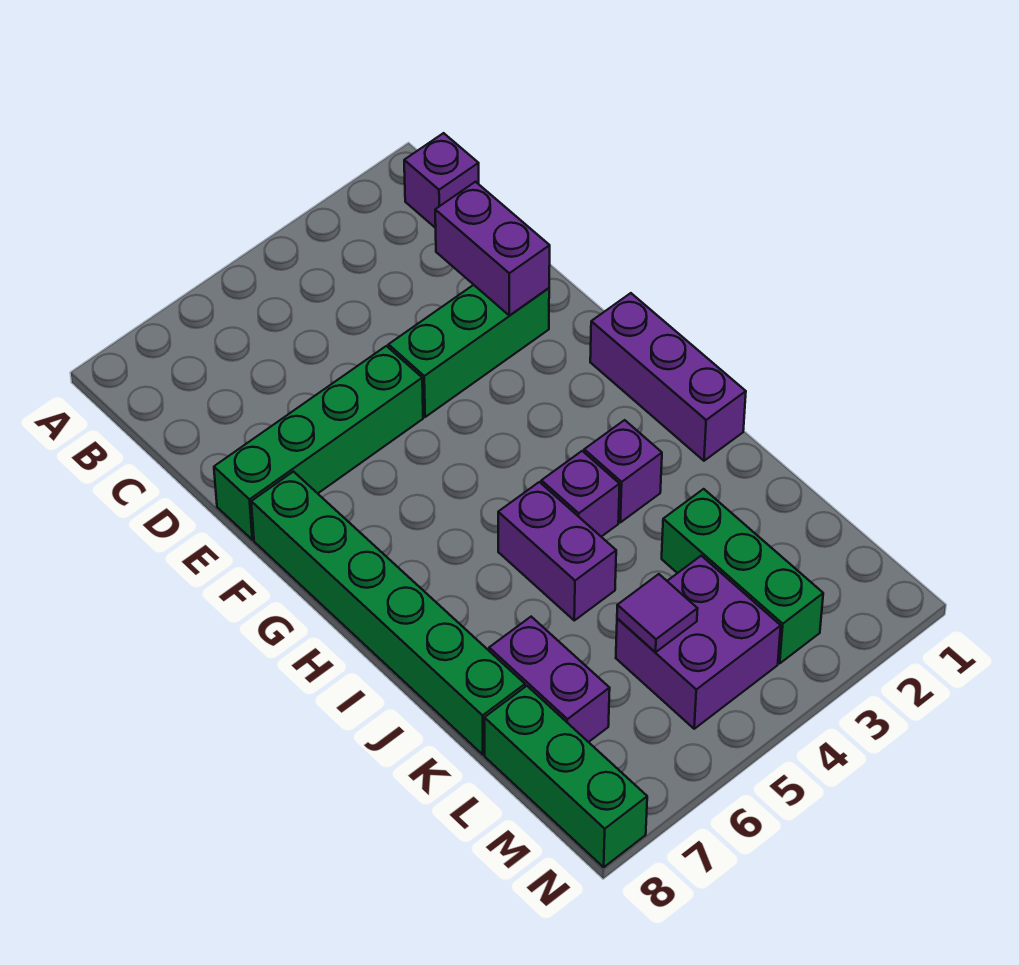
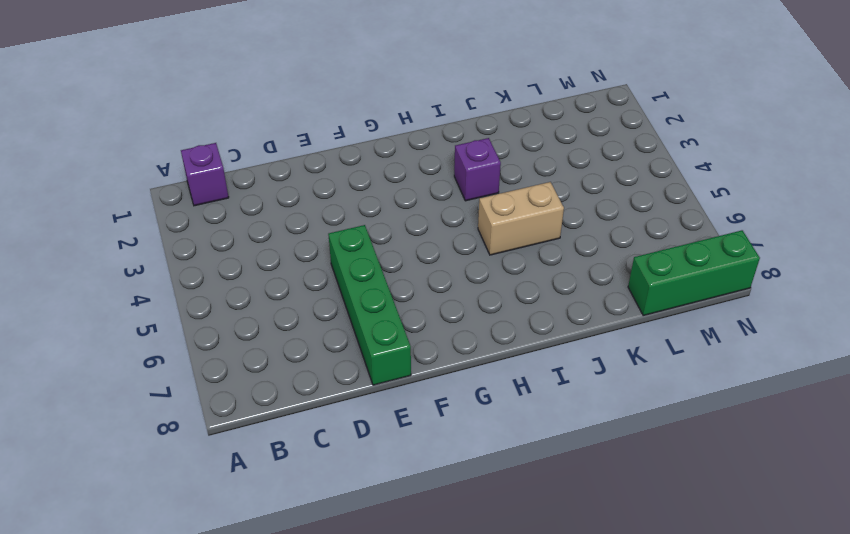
tan 1x2 brick [478,182,564,255] -> purple 1x2 brick [498,482,616,620]
none -> green 1x3 brick [389,285,549,417]
none -> green 1x6 brick [251,472,525,755]
none -> purple 1x3 brick [590,293,746,461]

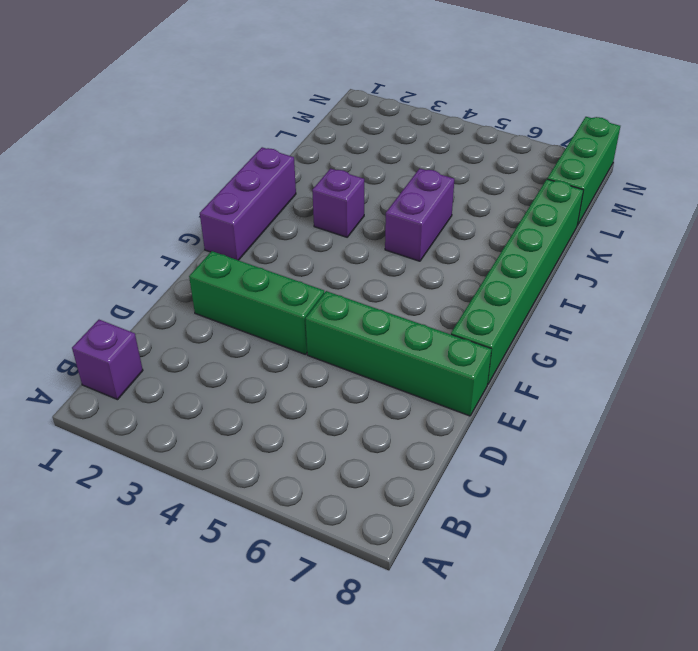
none -> purple 1x1 brick [541,451,620,537]
none -> green 1x3 brick [662,489,823,663]
none -> purple 1x2 brick [489,617,610,742]

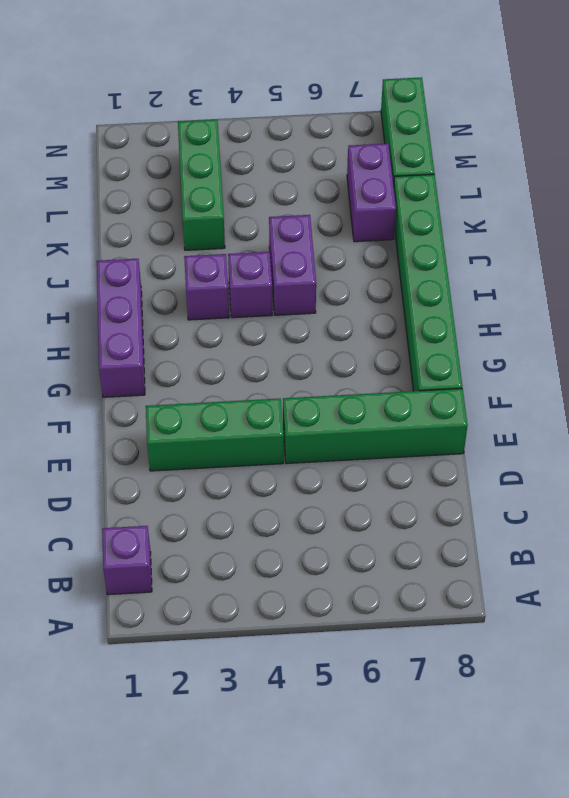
none -> purple 2x2 brick [616,556,781,729]
none -> purple 1x2 brick [435,182,550,315]
none -> purple 1x1 tile [617,574,698,652]

